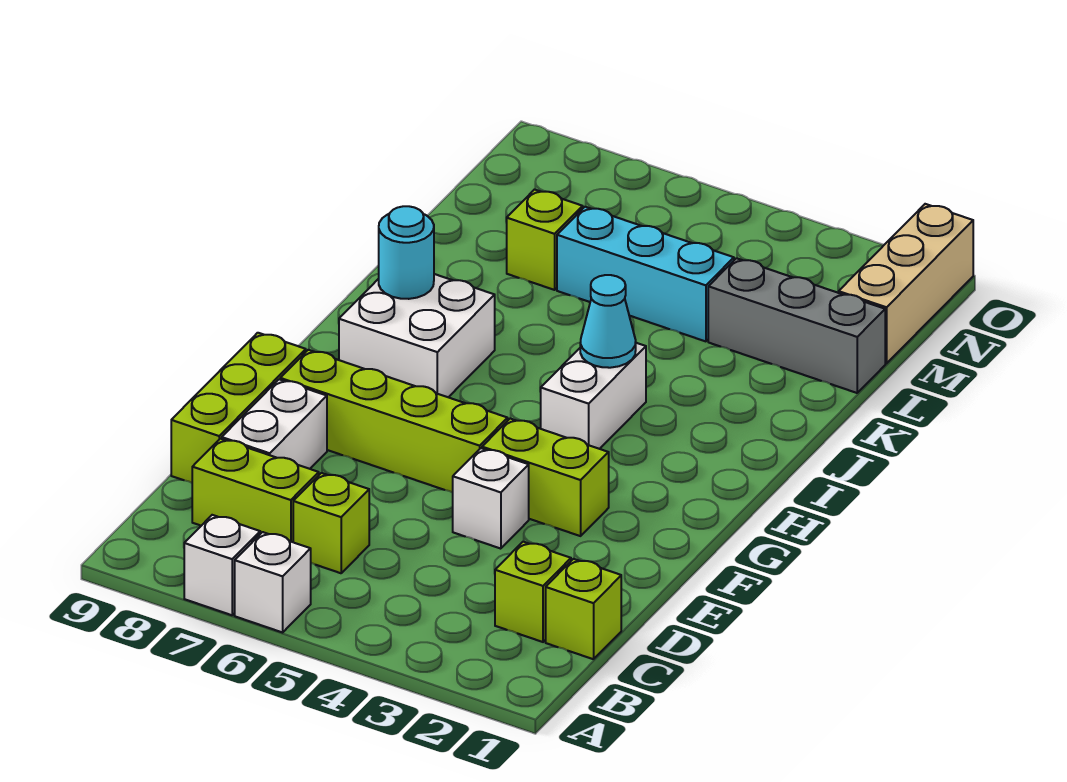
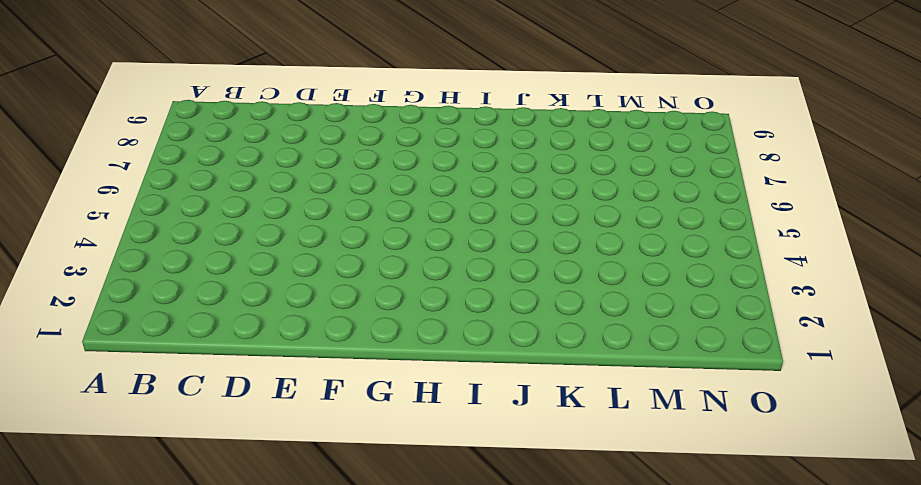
none -> white 1x1 brick [235,532,311,632]
none -> white 1x1 brick [184,515,260,615]
none -> lime 1x1 brick [546,559,621,659]

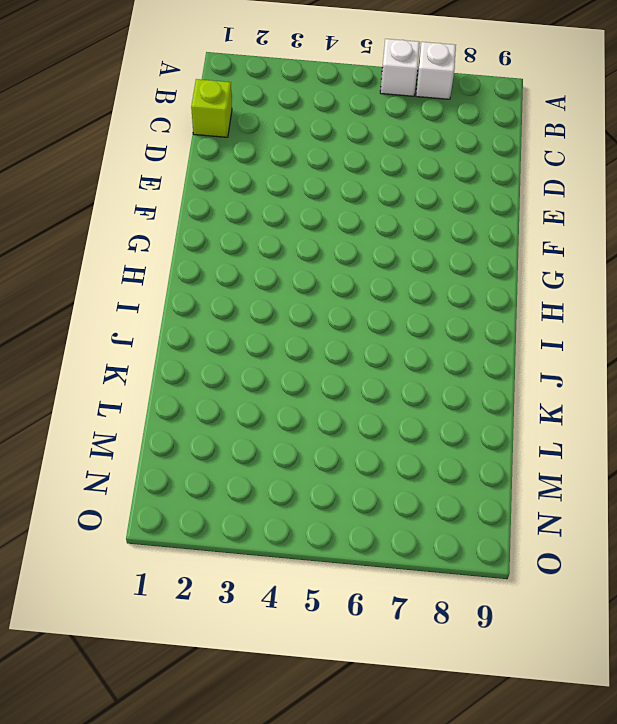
none -> lime 1x1 brick [495,542,571,642]
none -> lime 1x1 brick [293,473,369,573]
none -> lime 1x2 brick [192,439,319,542]

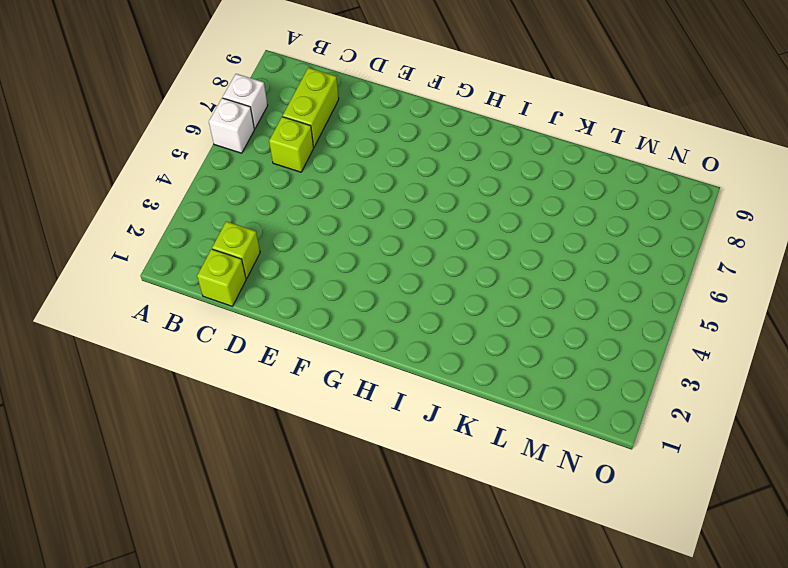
none -> white 1x2 brick [222,379,327,469]
none -> lime 1x3 brick [171,333,306,483]
none -> white 1x1 brick [453,448,529,549]

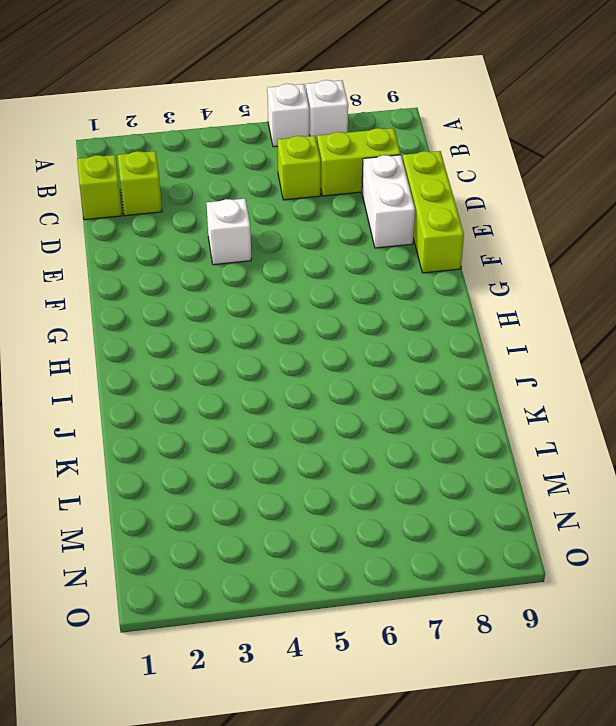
none -> lime 1x2 brick [482,418,609,536]
none -> lime 1x4 brick [280,350,508,493]
none -> white 1x2 brick [541,343,646,449]

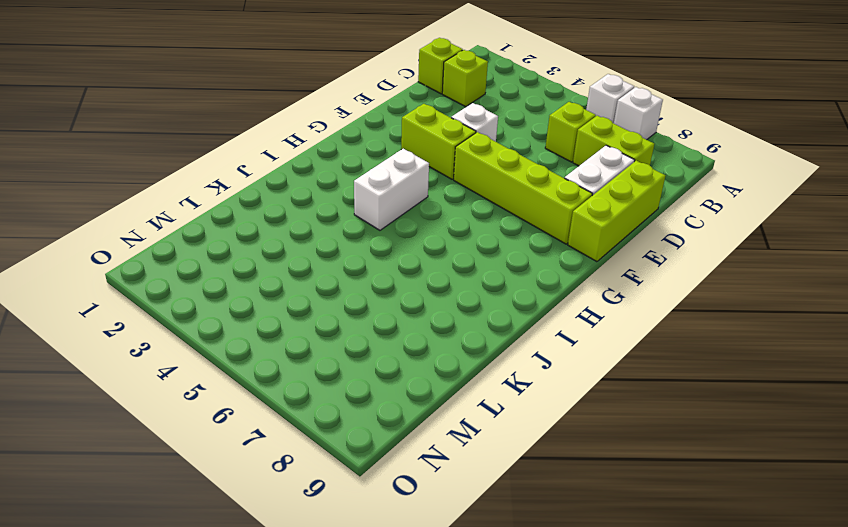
none -> white 2x2 brick [339,274,495,397]
none -> grey 1x3 brick [708,258,885,393]
none -> cyan 1x3 brick [557,207,734,341]

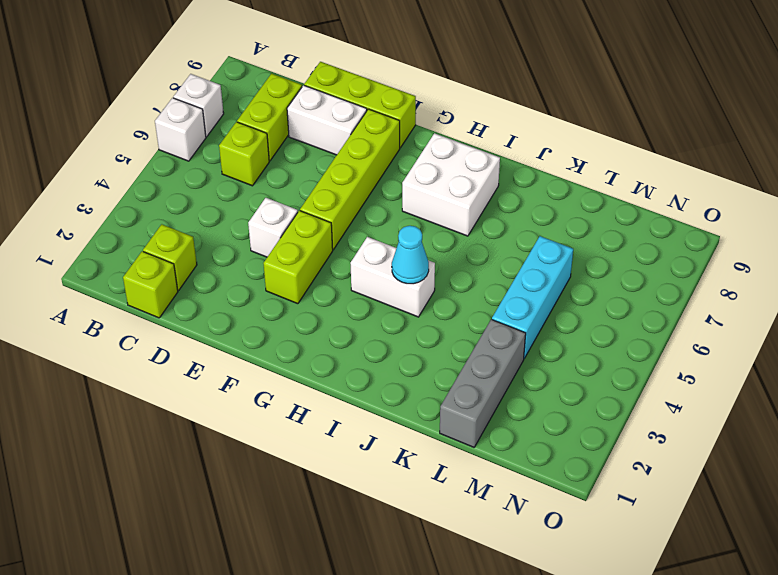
none -> lime 1x1 brick [507,190,583,290]
none -> tan 1x3 brick [839,204,973,363]
none -> cyan 1x1 round brick [379,206,434,299]

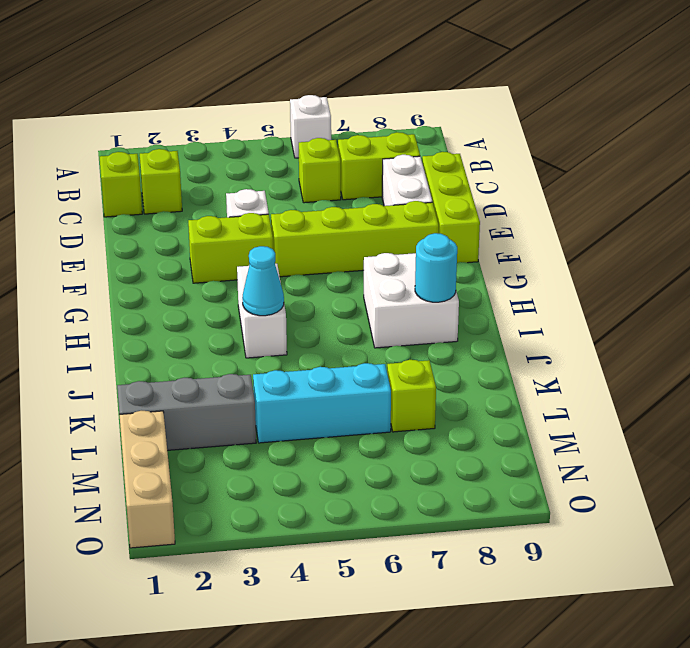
none -> white 1x1 brick [184,515,260,615]

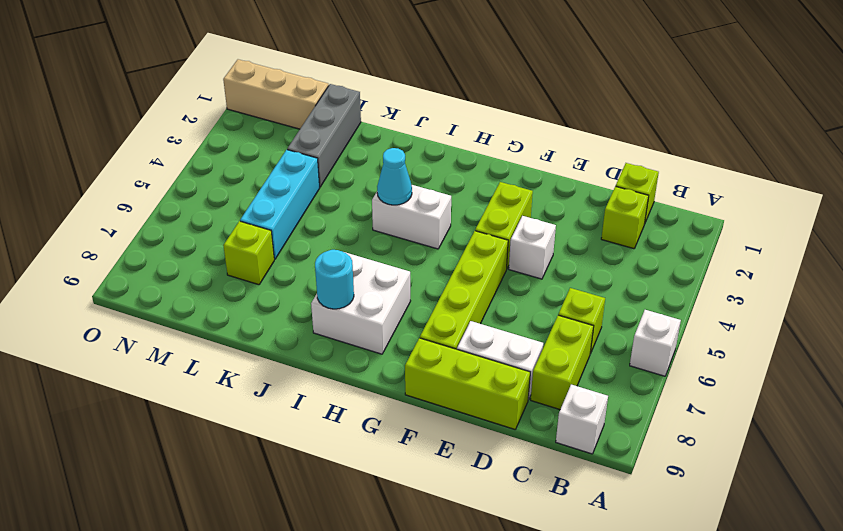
white 1x1 brick [556,385,608,454] -> white 1x1 brick moved to [184,515,260,615]

